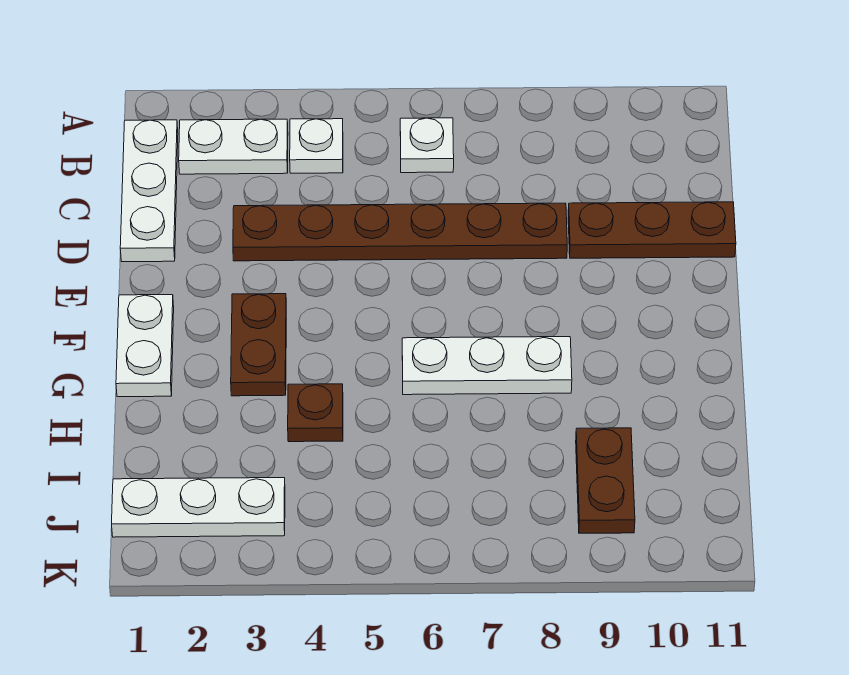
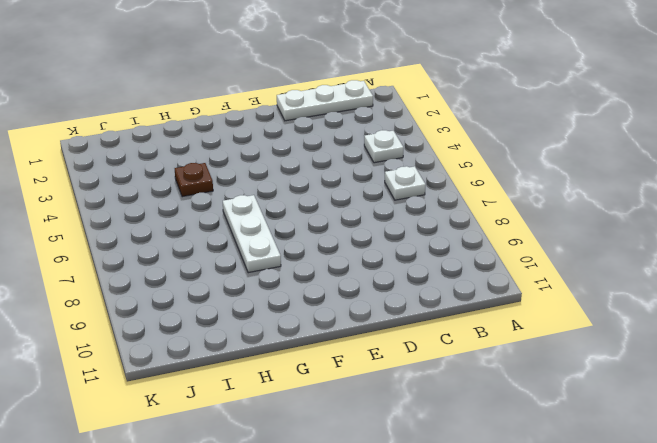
none -> white 1x2 plate [179,119,288,174]
none -> brown 1x6 plate [233,203,567,261]
none -> brown 1x3 plate [568,202,736,258]

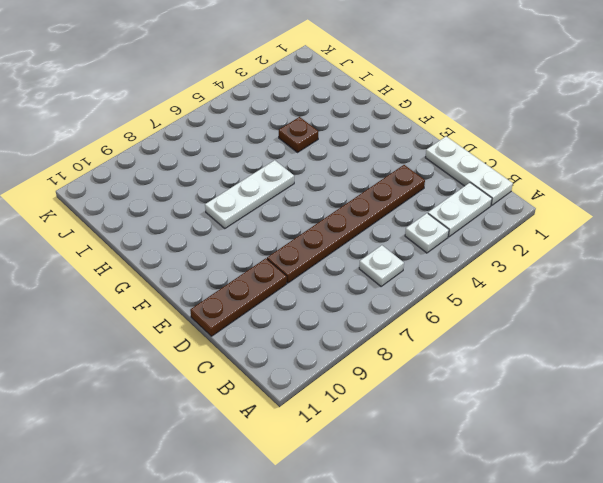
none -> white 1x2 plate [116,295,174,397]
none -> brown 1x2 plate [231,294,286,396]
none -> brown 1x2 plate [576,428,635,533]

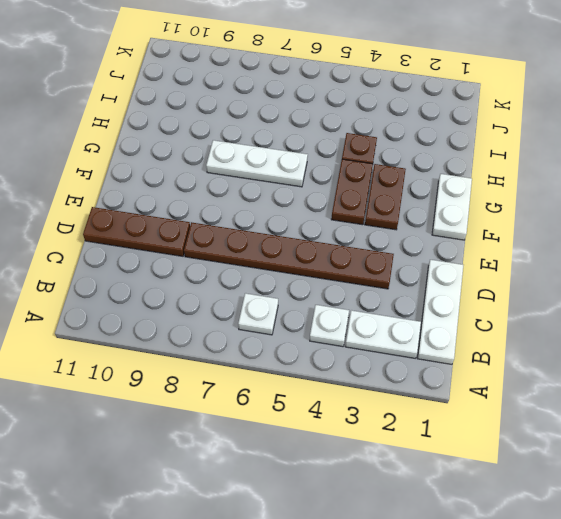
brown 1x2 plate [331,159,373,225] -> brown 1x2 plate moved to [576,428,635,533]
none -> white 1x3 plate [112,478,285,537]

